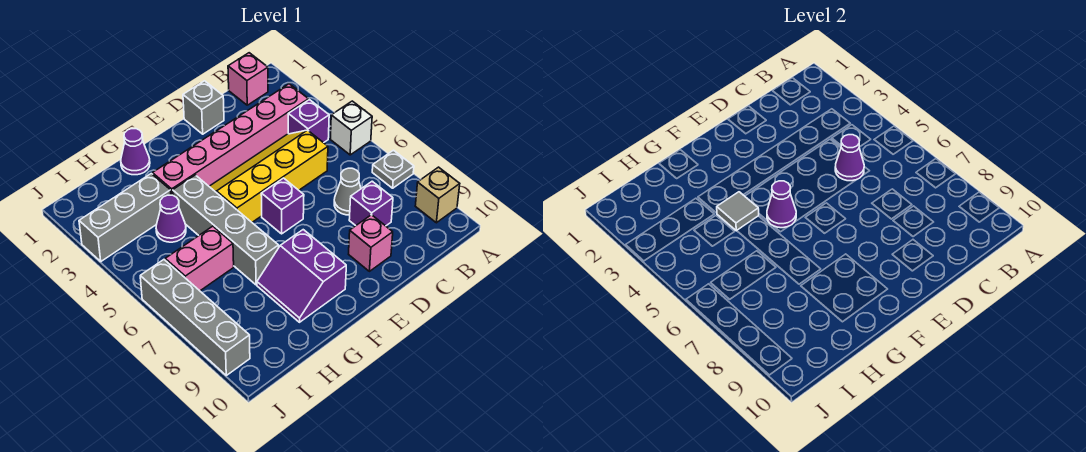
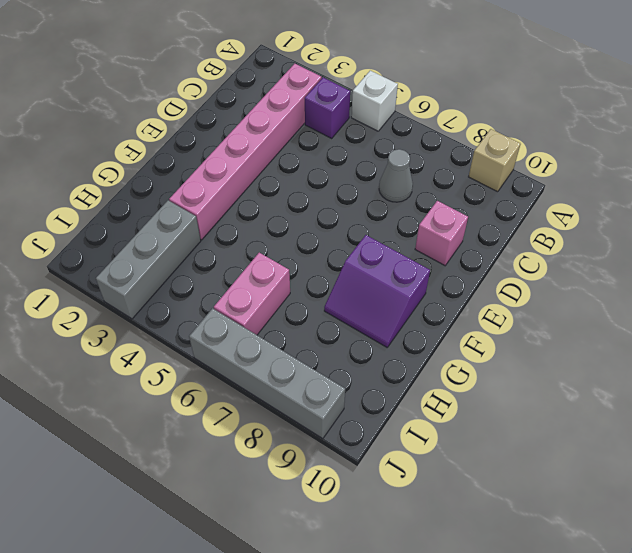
none -> grey 1x1 plate [372,150,414,188]
none -> pink 1x1 brick [228,53,268,105]
none -> yellow 2x4 slope [209,130,328,222]

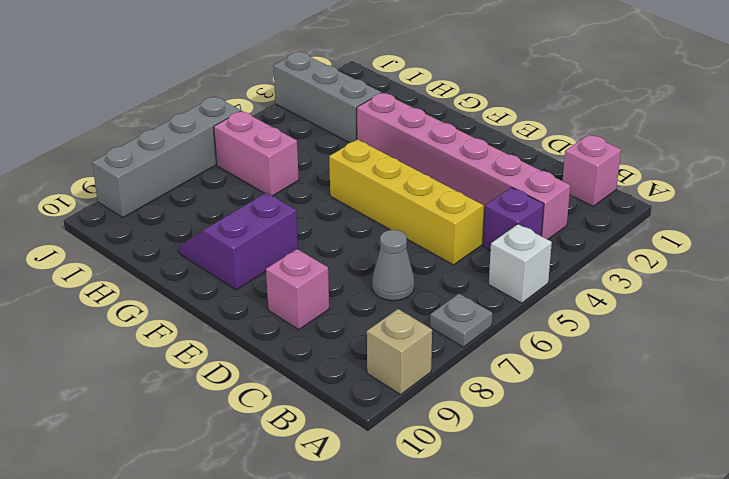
none -> purple 1x1 brick [349,181,393,226]
none -> grey 1x1 brick [183,81,224,134]
none -> purple 1x1 brick [261,178,304,234]

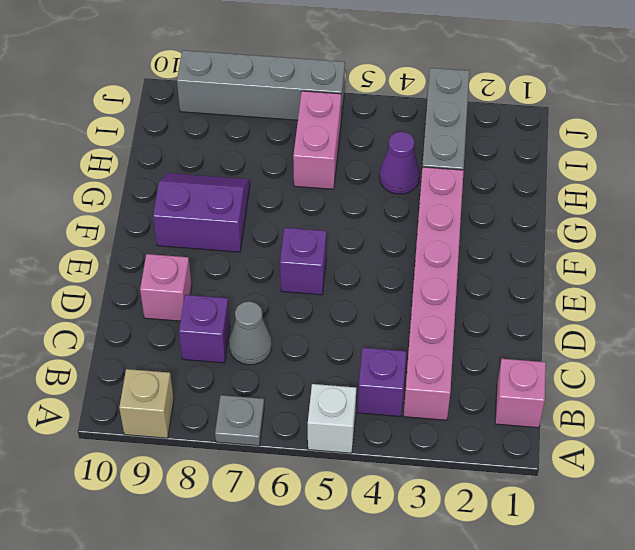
none -> yellow 2x4 slope [209,130,328,222]
none -> grey 1x1 brick [183,81,224,134]
none -> purple 1x1 cone [121,129,150,175]

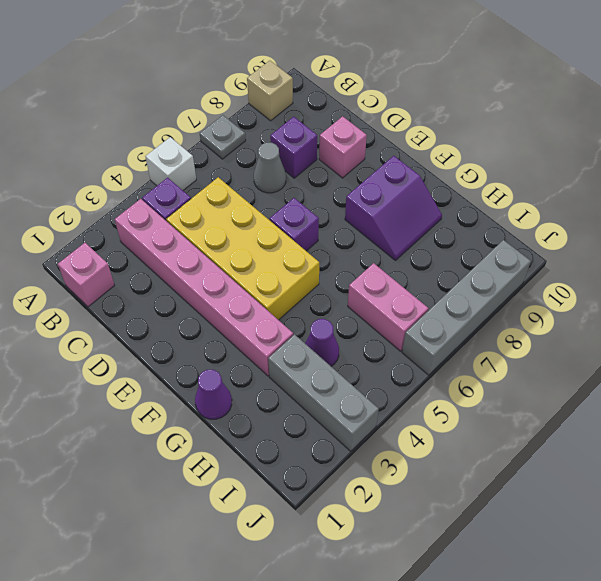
yellow 2x4 brick [166,177,319,320] -> yellow 2x4 slope [209,130,328,222]
none -> grey 1x1 brick [183,81,224,134]
none -> grey 1x4 brick [173,175,279,285]
none -> purple 1x1 cone [835,135,864,181]

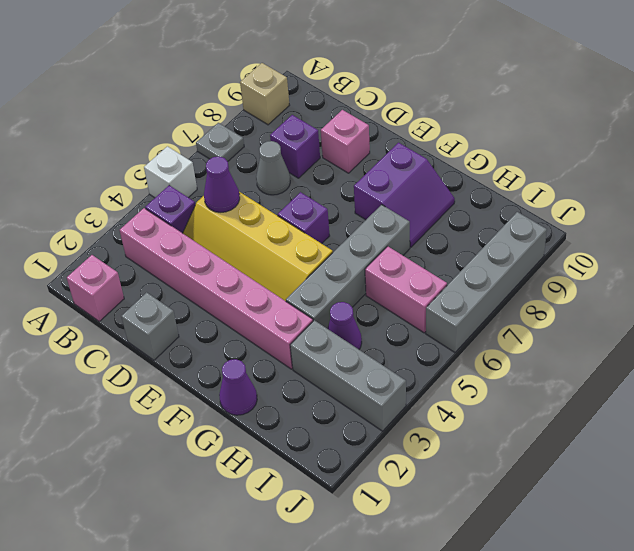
none -> purple 1x1 cone [767,181,796,228]
none -> grey 1x1 tile [717,192,759,231]

